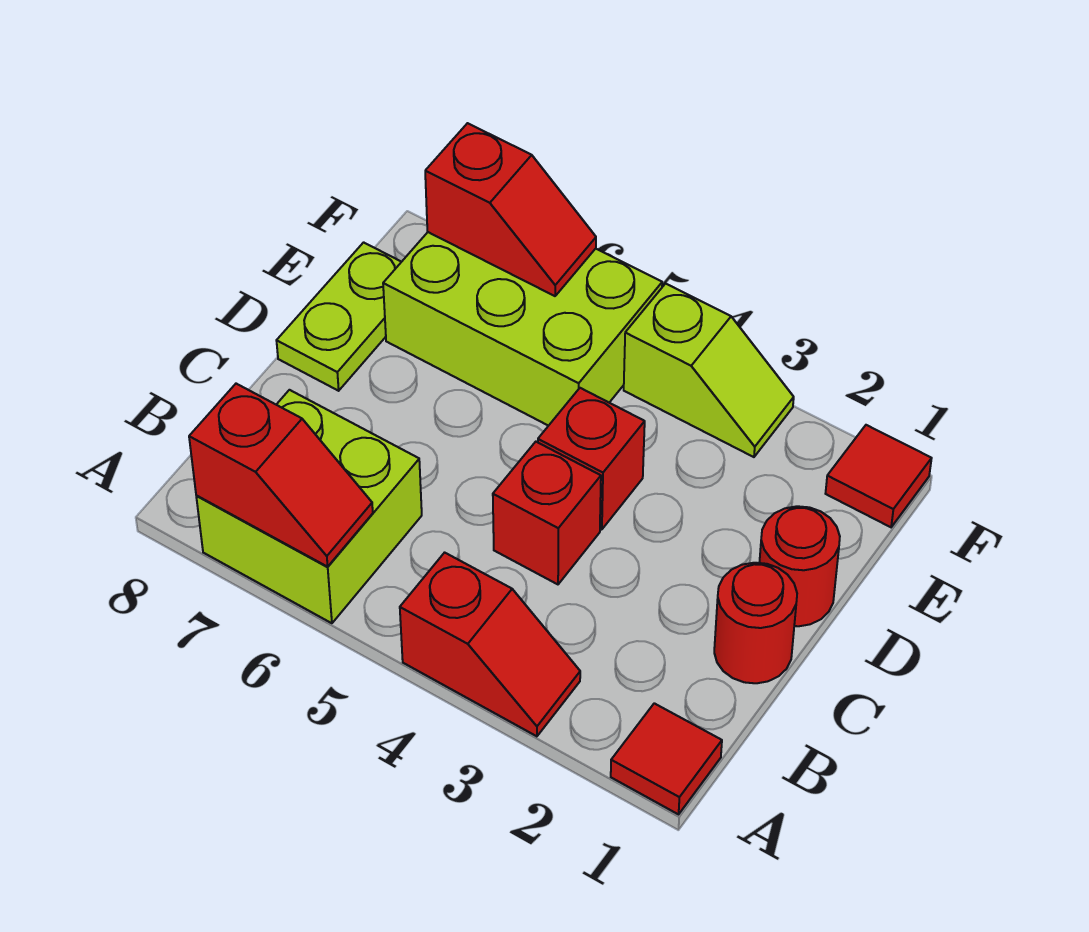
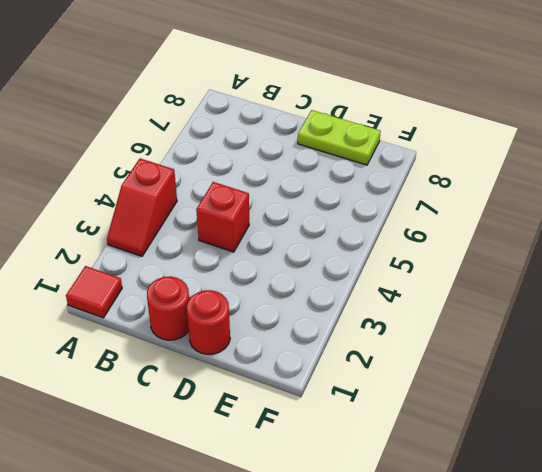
none -> lime 2x2 brick [196,390,422,623]
none -> red 1x1 brick [538,388,645,530]
none -> lime 2x3 brick [383,232,662,426]

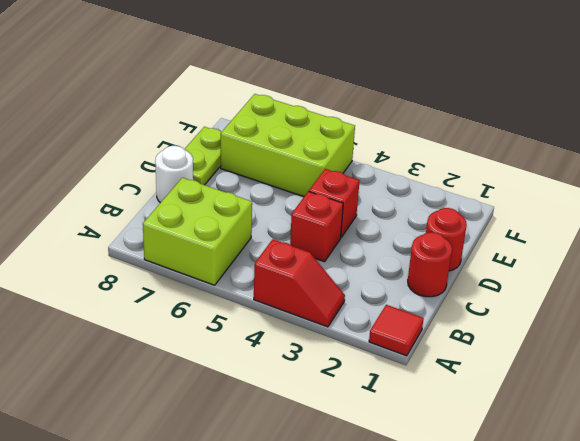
white 1x1 round brick [155,146,193,203] -> none
none -> red 1x1 tile [825,425,932,527]
none -> lime 1x2 slope [624,284,794,457]
none -> red 1x2 slope [189,384,373,567]

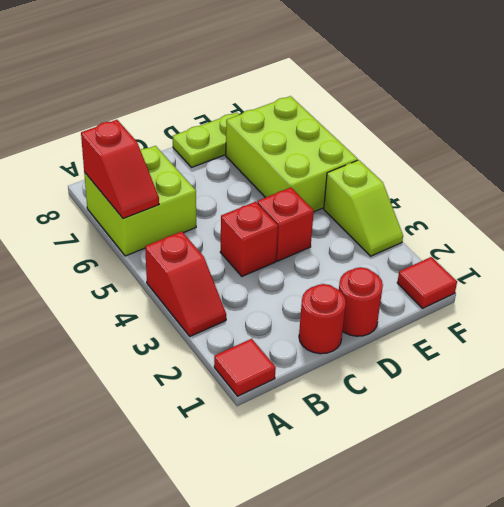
none -> red 1x2 slope [425,123,596,296]

